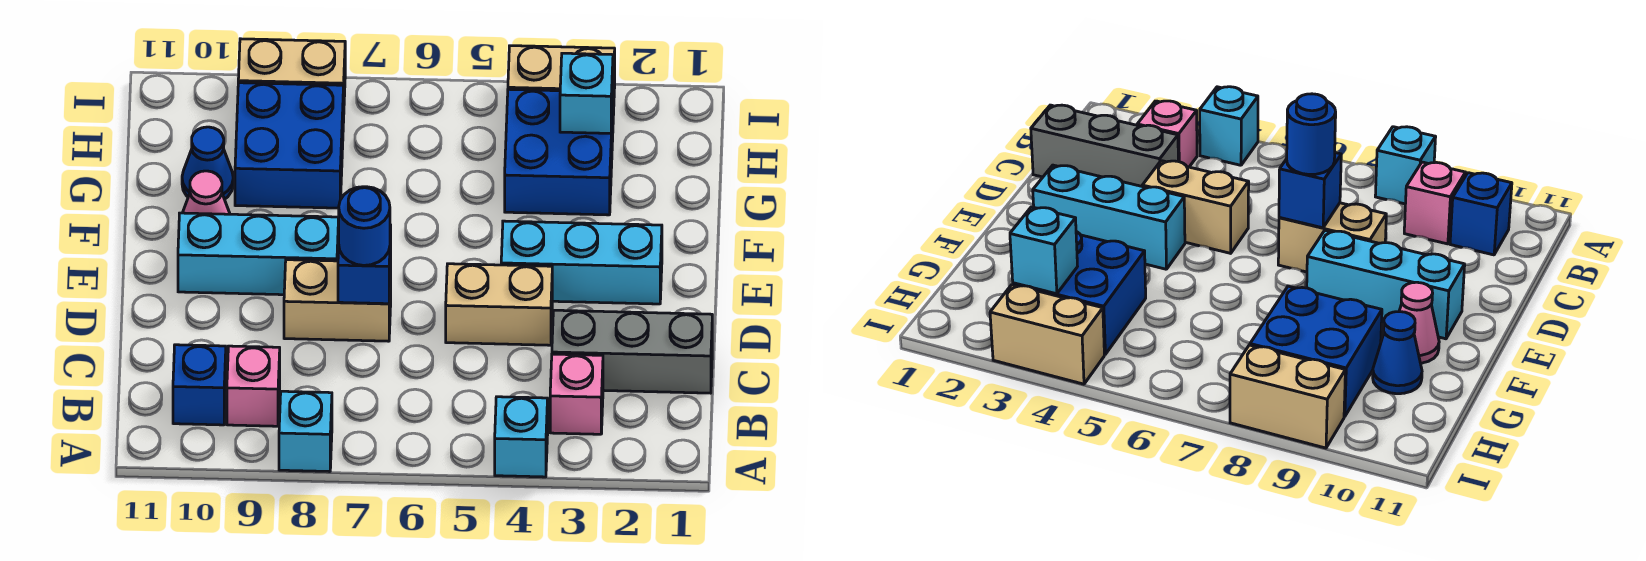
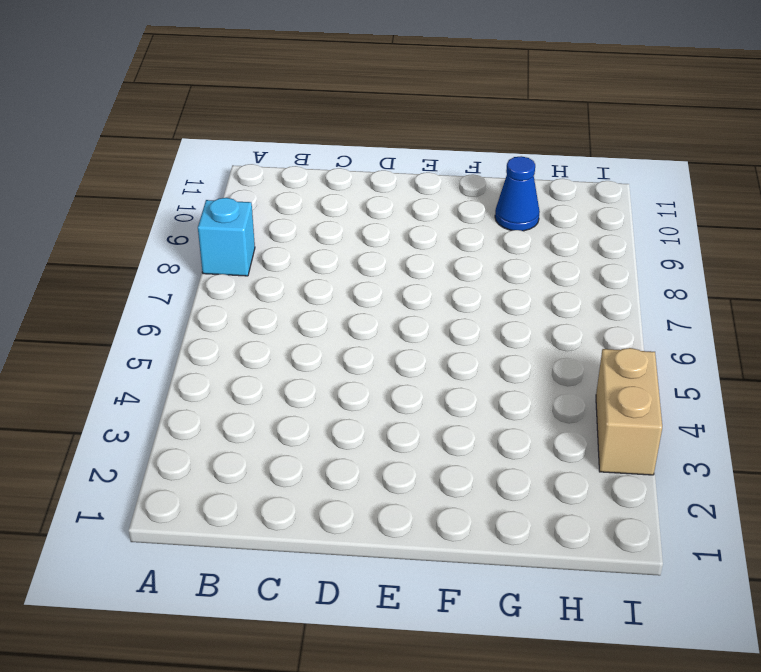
none -> cyan 1x1 brick [495,397,548,477]
none -> pink 1x1 brick [550,354,603,434]
none -> pink 1x1 brick [227,346,280,426]

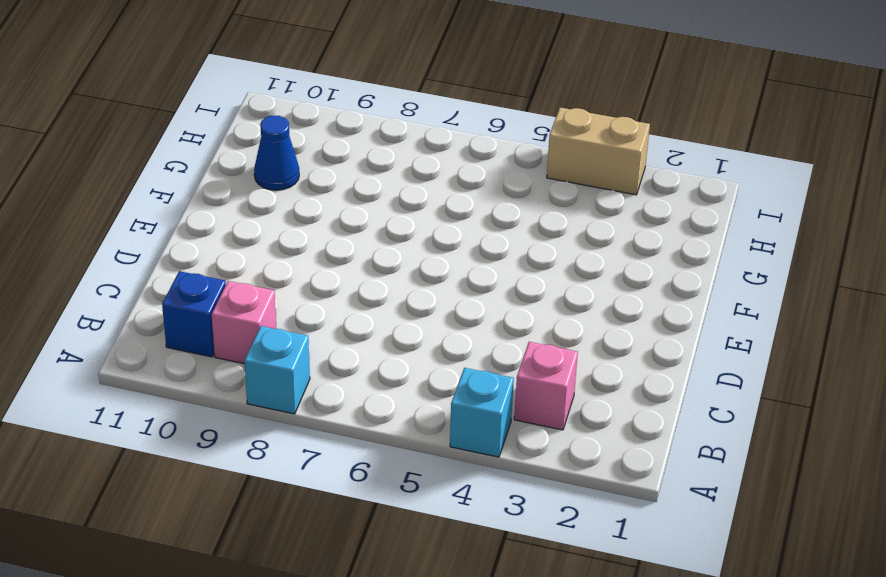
none -> grey 1x3 brick [552,310,712,393]
none -> tan 1x2 brick [446,264,552,345]
none -> tan 1x2 brick [284,260,391,341]

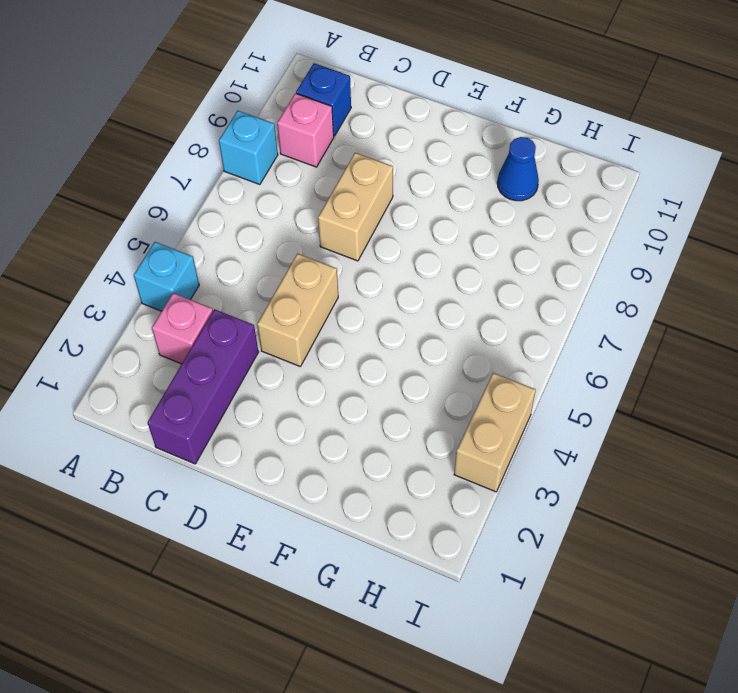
purple 1x3 brick [147,309,258,464] -> grey 1x3 brick [552,310,712,393]
none -> cyan 1x3 brick [501,221,662,304]
none -> cyan 1x3 brick [178,213,339,295]
none -> pink 1x1 cone [183,171,230,214]

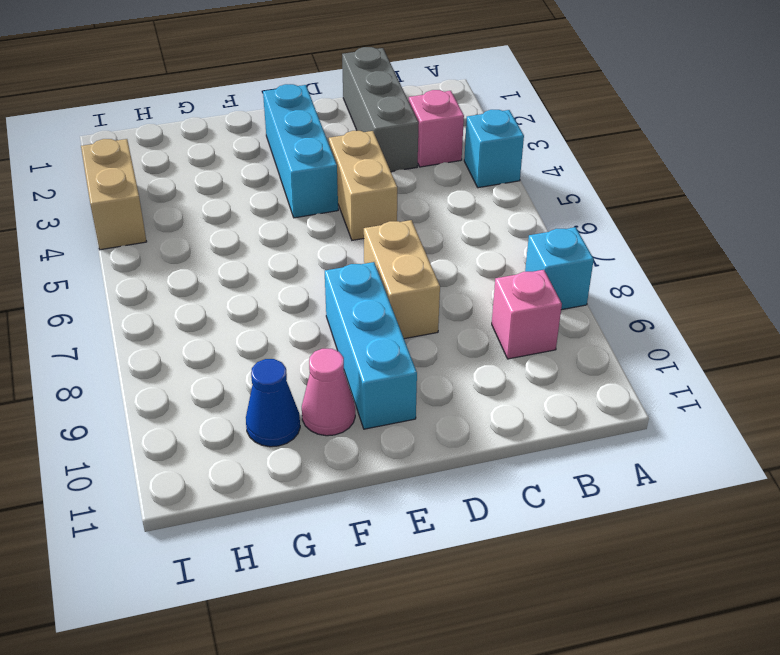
none -> blue 1x1 brick [173,345,226,425]
none -> blue 2x2 brick [505,89,613,215]
none -> blue 2x2 brick [235,83,344,208]

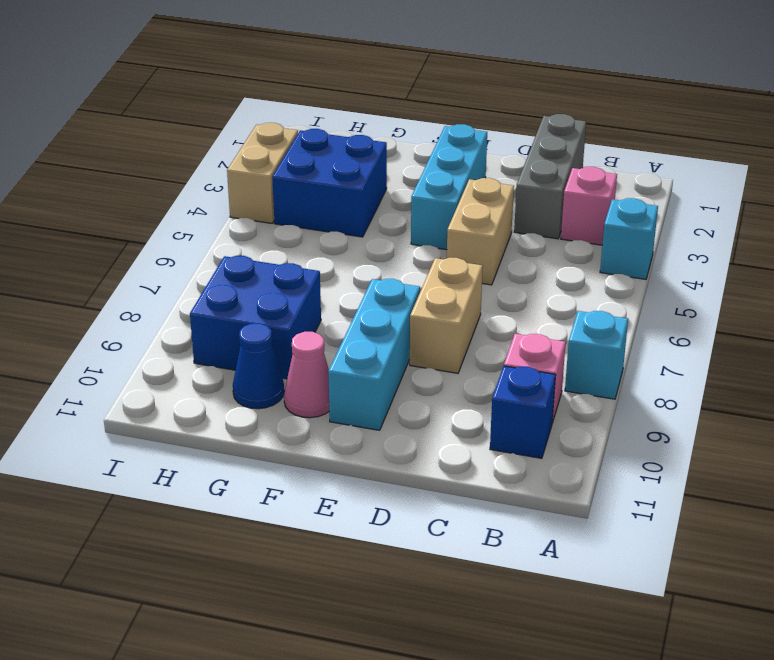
none -> tan 1x2 brick [238,39,345,97]
none -> blue 1x1 brick [338,225,391,304]
none -> cyan 1x1 brick [560,53,613,133]

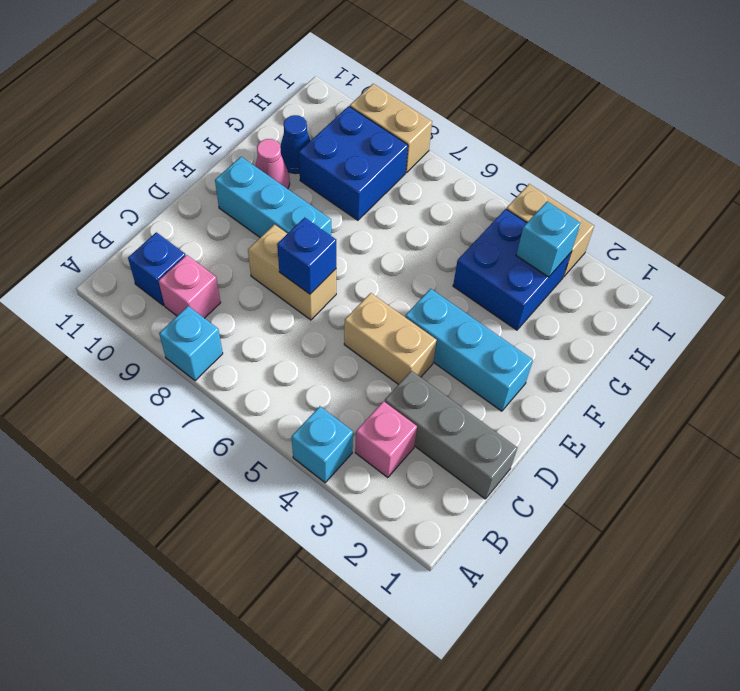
none -> blue 1x1 round brick [339,187,390,265]

